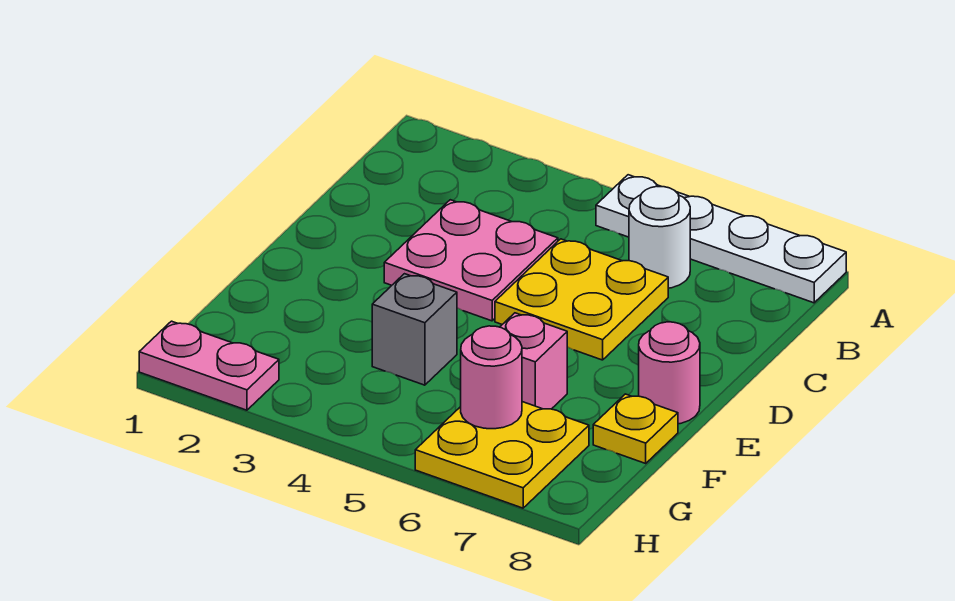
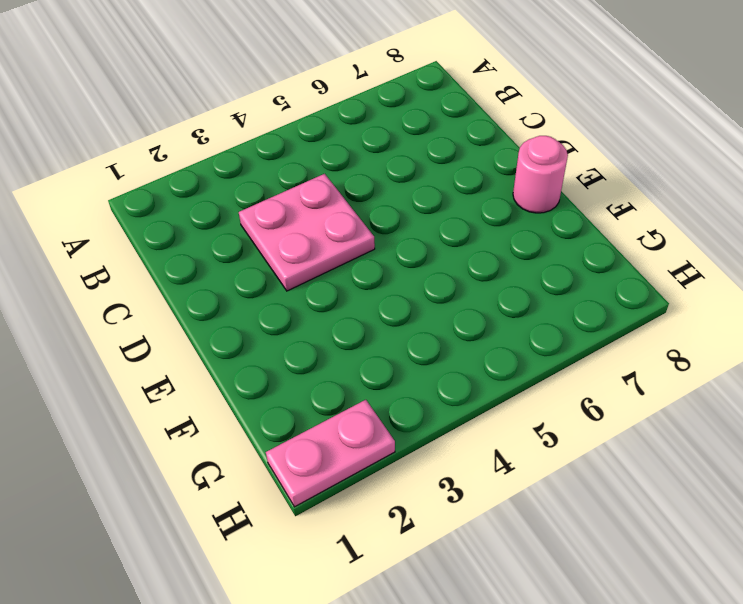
none -> white 1x4 plate [596,175,846,303]
none -> white 1x1 round brick [629,187,690,288]

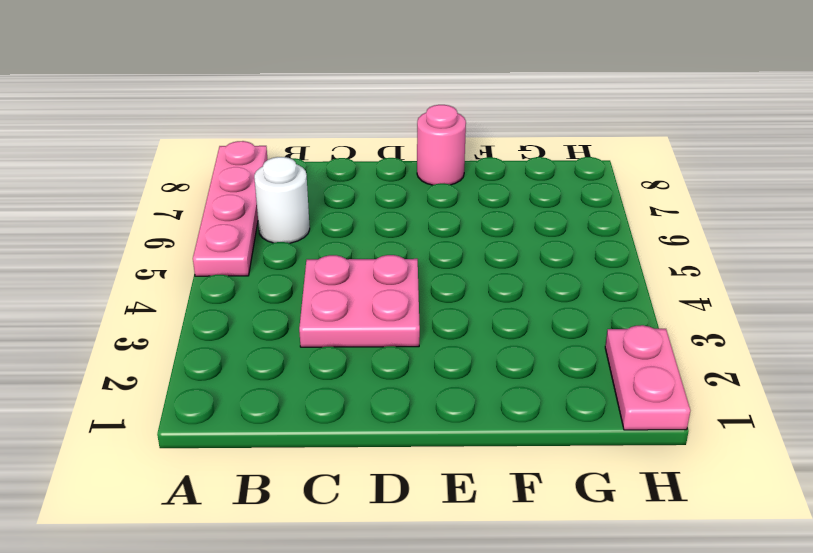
pink 1x4 plate [193,141,268,276] -> white 1x4 plate [596,175,846,303]
none -> yellow 2x2 plate [495,239,668,360]
none -> grey 1x1 brick [372,274,457,385]

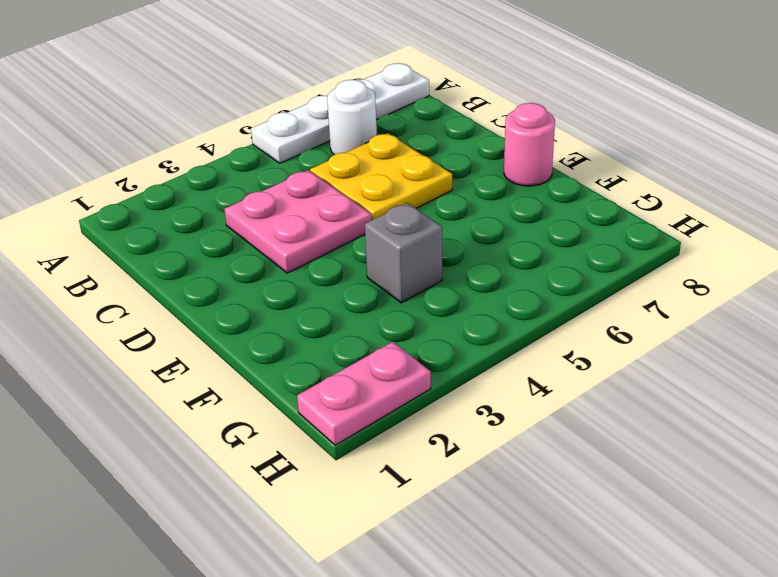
none -> pink 1x1 brick [500,313,567,409]
none -> yellow 1x1 plate [593,394,678,463]

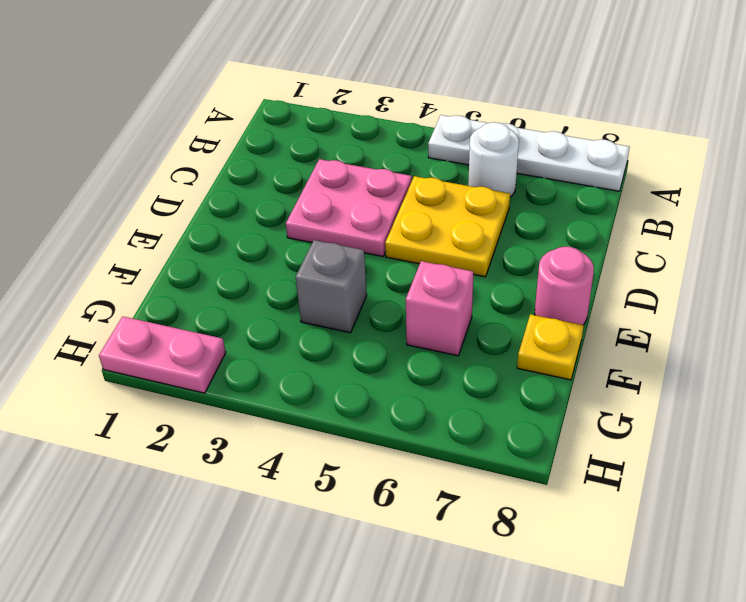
none -> yellow 2x2 plate [415,402,589,508]
none -> pink 1x1 round brick [461,326,522,429]

